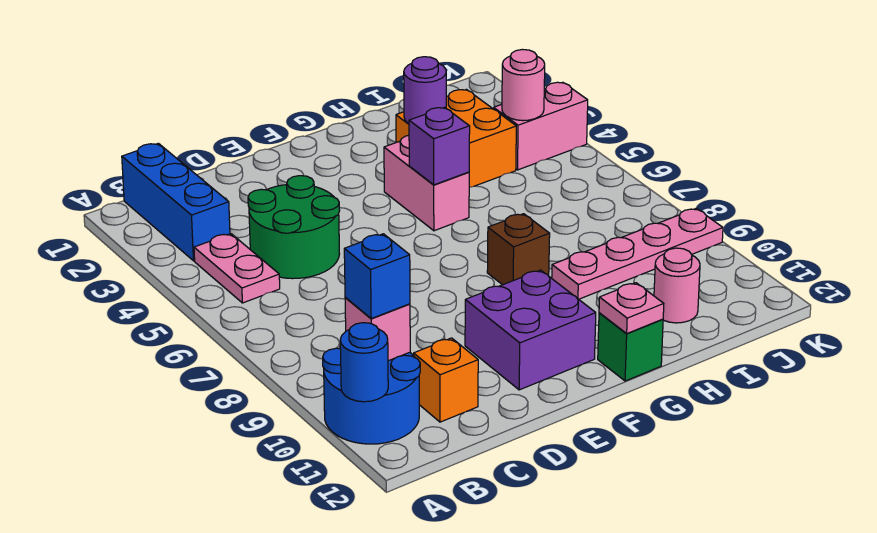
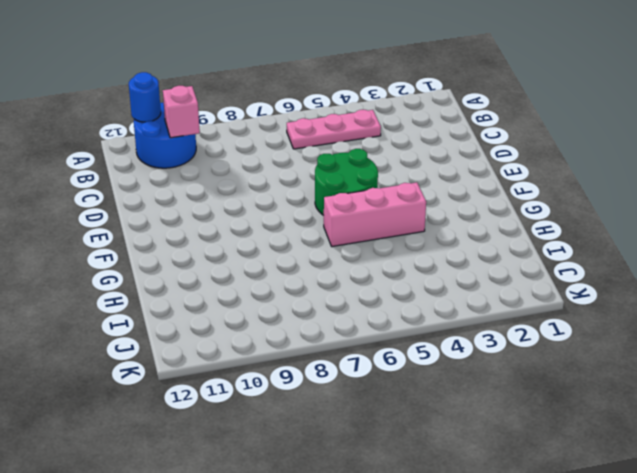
pink 1x3 plate [287,110,381,149] -> pink 1x2 plate [194,234,280,303]
green 2x2 round brick [315,149,378,215] -> green 2x2 round brick moved to [248,176,340,279]
pink 1x3 brick [324,182,426,247] -> pink 1x2 brick [384,135,469,231]
none -> blue 1x3 brick [122,143,230,261]
none -> orange 1x1 brick [414,338,478,422]
none -> purple 2x2 brick [465,270,596,390]

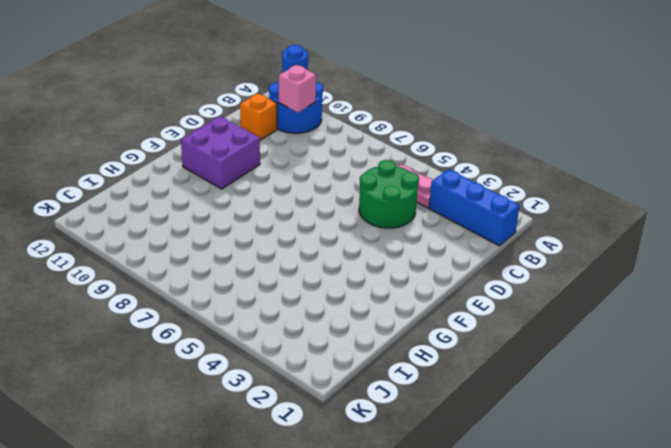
none -> pink 1x2 brick [384,135,469,231]
none -> brown 1x1 brick [487,214,550,285]
none -> green 1x1 brick [598,313,663,381]

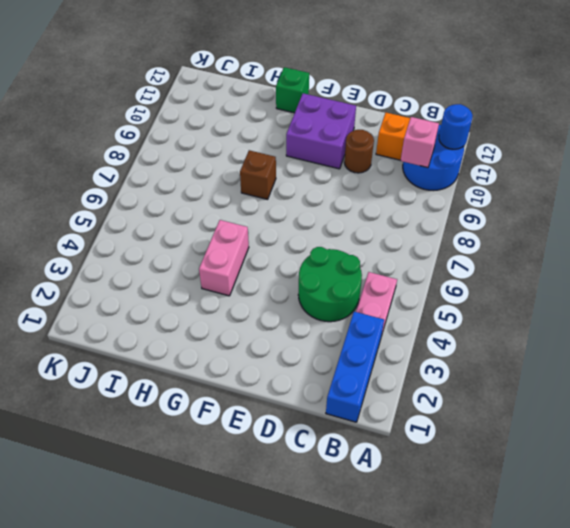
brown 1x1 round brick [344,130,374,173] -> none
none -> orange 2x2 brick [396,89,516,187]
none -> pink 1x4 plate [552,208,723,299]
none -> pink 1x1 round brick [654,248,700,323]

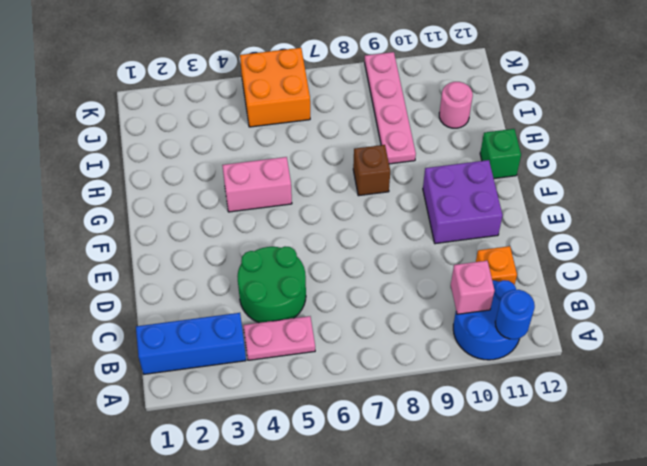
orange 2x2 brick [240,48,310,127] -> orange 2x2 brick moved to [396,89,516,187]
none -> pink 1x2 brick [494,82,588,170]
none -> purple 1x1 brick [409,107,470,185]
none -> pink 1x1 plate [599,283,664,334]

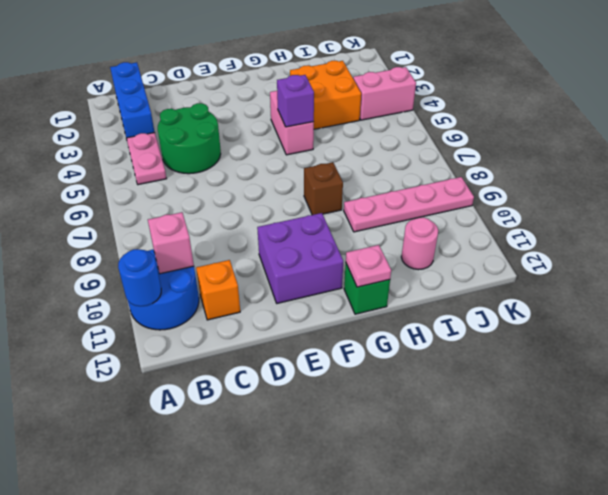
none -> purple 1x1 round brick [404,57,446,124]
none -> pink 1x1 round brick [502,49,545,121]
none -> blue 1x1 brick [344,234,410,318]

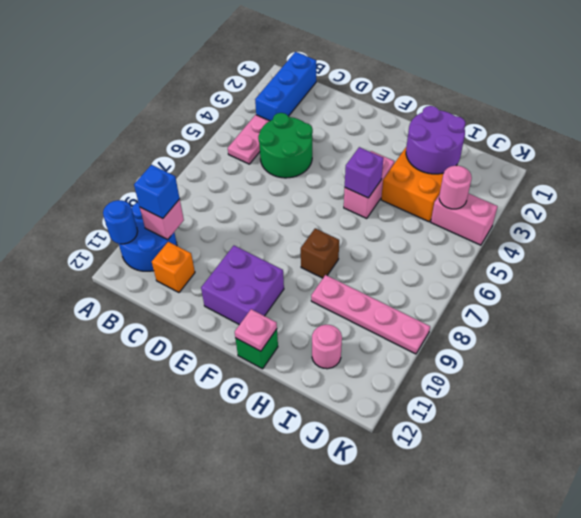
purple 2x2 round brick [406,106,466,174] -> purple 1x1 round brick [404,57,446,124]

